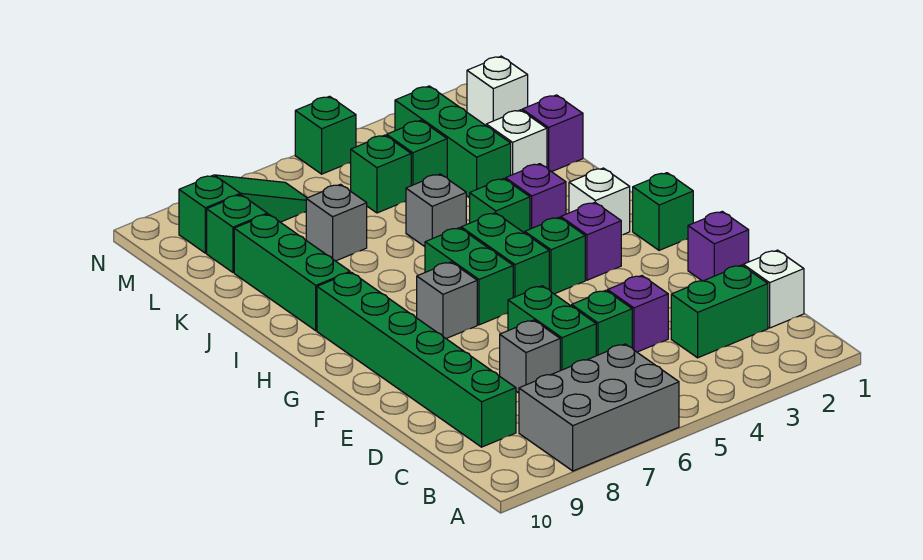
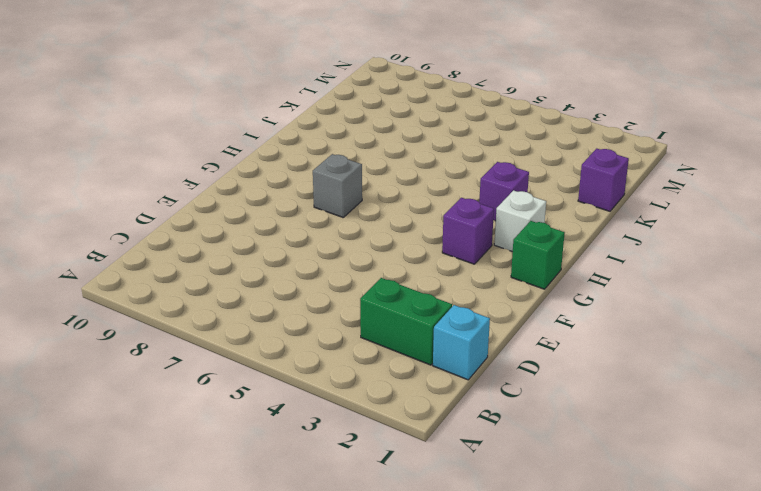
cyan 1x1 brick [433,305,490,380] -> white 1x1 brick [743,250,804,328]
none -> grey 2x3 brick [519,344,679,471]
none -> green 1x6 brick [317,272,516,447]
none -> purple 1x1 brick [608,276,668,352]
none -> green 1x1 brick [572,290,632,356]

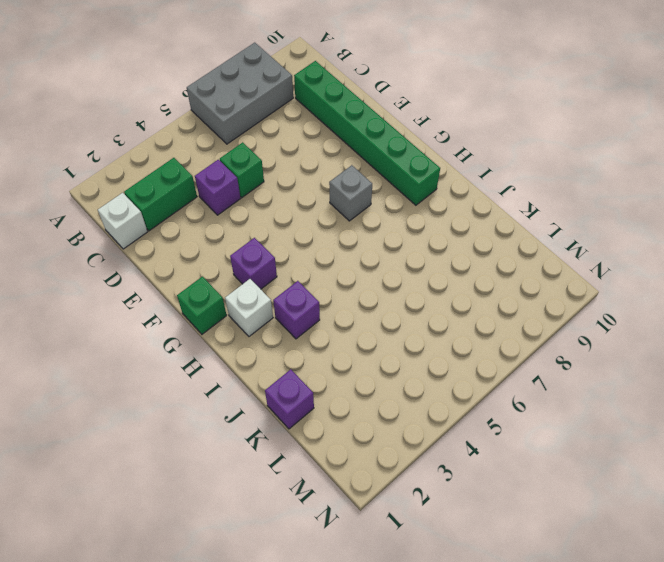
none -> green 1x2 brick [508,286,596,371]
none -> grey 1x1 brick [500,320,560,393]
none -> purple 1x1 brick [688,211,749,281]
none -> green 1x1 brick [525,217,585,294]

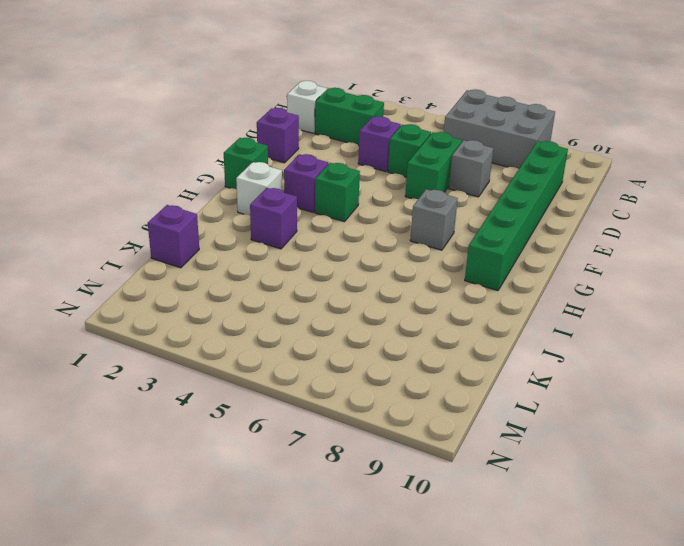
none -> green 1x2 brick [461,213,549,298]
none -> green 1x2 brick [425,228,513,325]
none -> green 1x1 brick [470,179,530,233]
none -> green 1x3 brick [234,214,350,331]

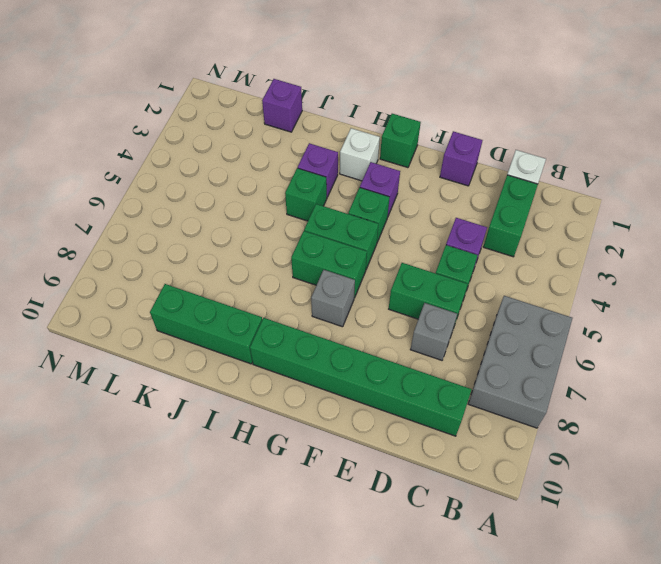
none -> grey 1x1 brick [406,174,466,247]
none -> white 1x1 brick [486,110,547,175]
none -> green 1x3 brick [395,86,511,198]
none -> grey 1x1 brick [306,184,367,261]

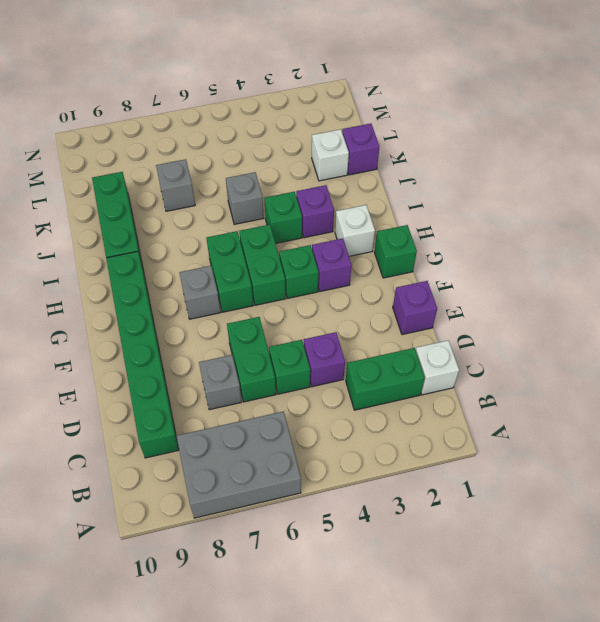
none -> green 1x3 brick [395,86,511,198]
none -> green 1x1 brick [387,120,447,186]
none -> green 1x1 brick [350,135,411,213]
none -> green 1x1 brick [207,195,267,272]

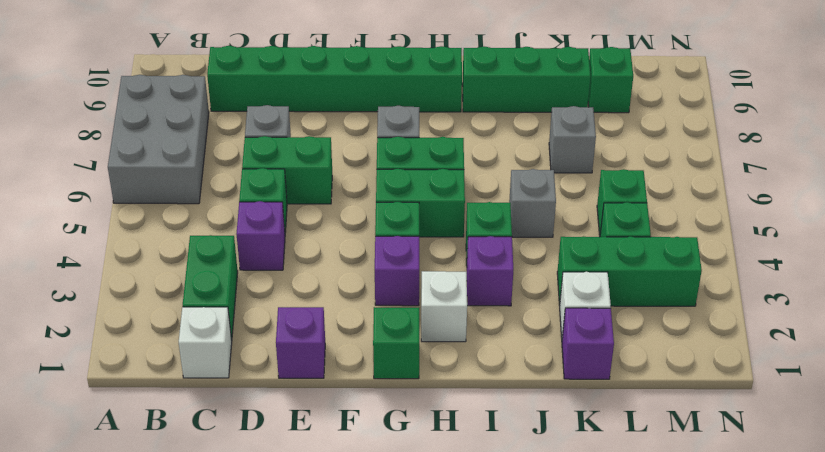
none -> white 1x1 brick [467,56,528,125]
none -> green 1x3 slope [179,175,307,253]
none -> green 1x1 brick [295,96,356,174]

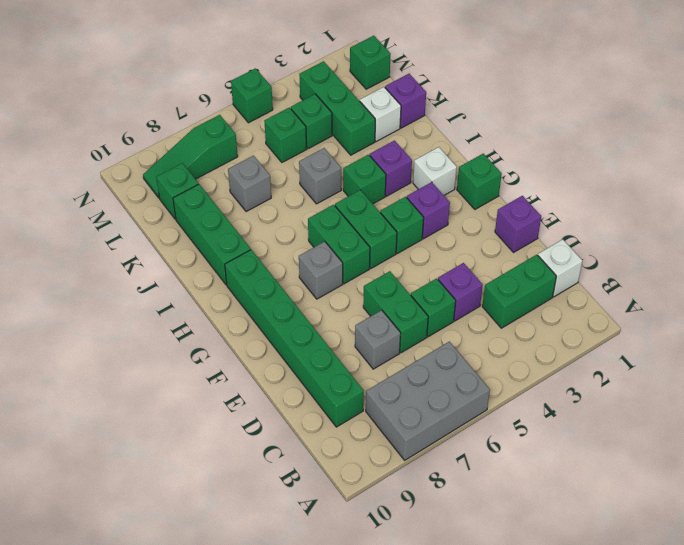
green 1x1 brick [350,36,390,89] -> white 1x1 brick [467,56,528,125]
green 1x3 slope [143,115,238,198] -> green 1x3 slope turned to [179,175,307,253]

